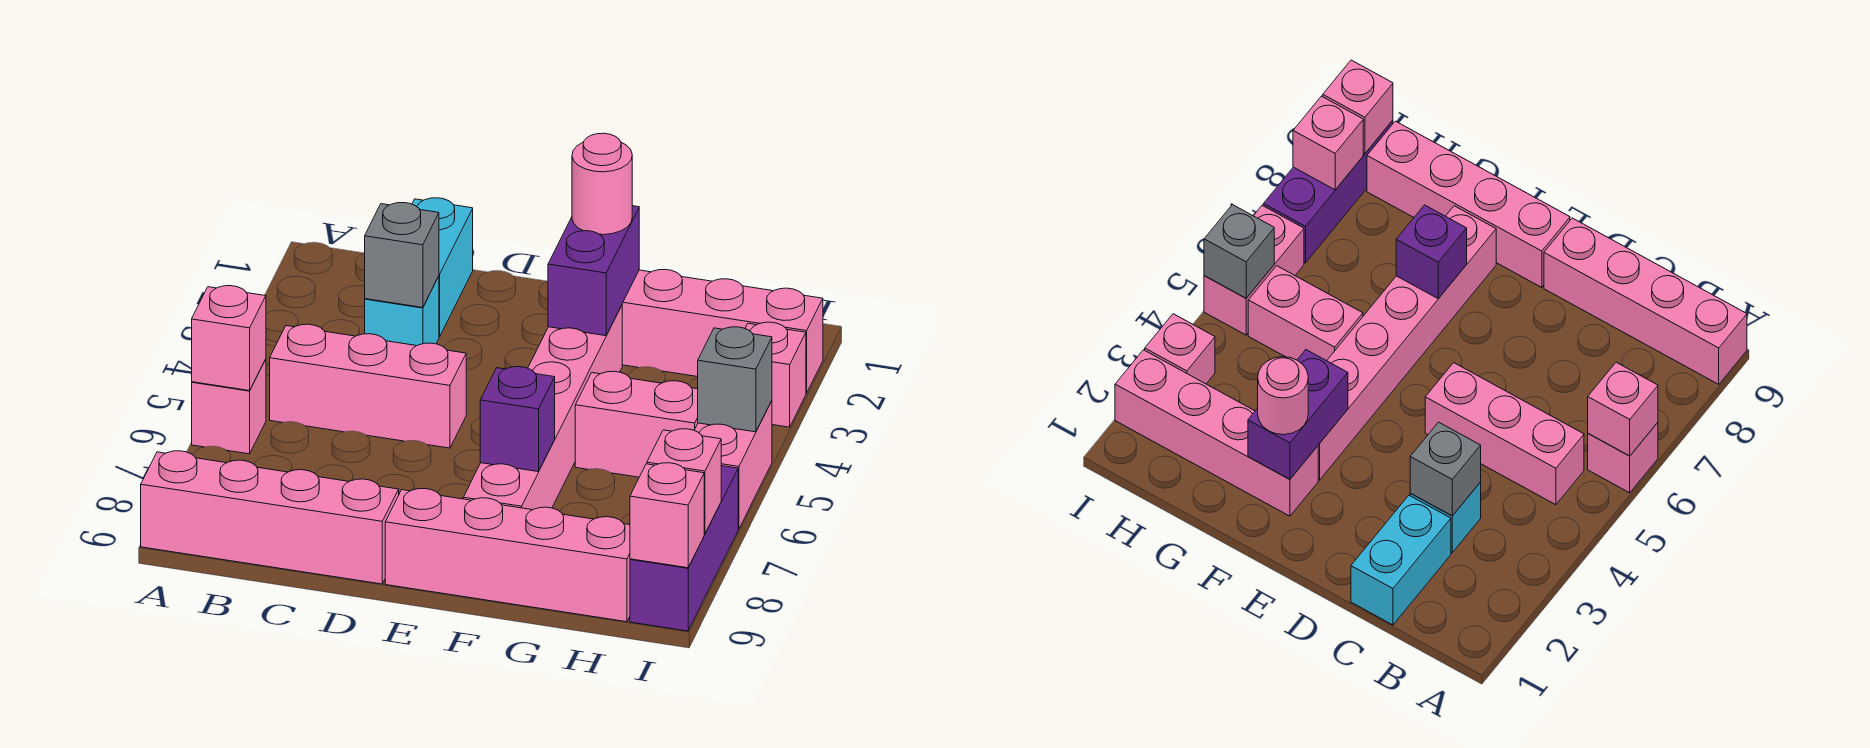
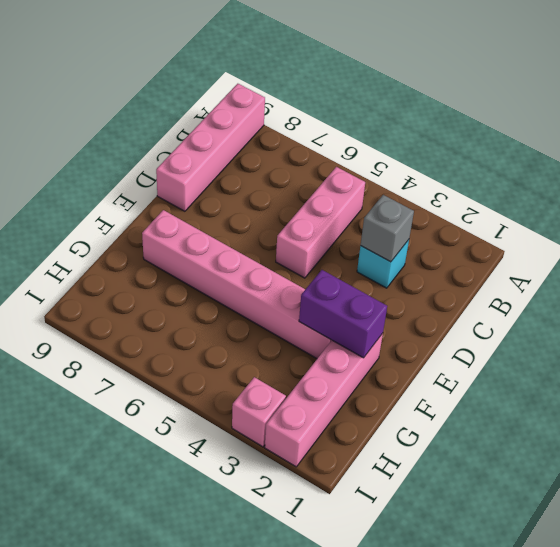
none -> pink 1x1 brick [192,359,266,454]
none -> cyan 1x2 brick [412,198,473,337]
none -> pink 1x4 brick [385,489,630,622]

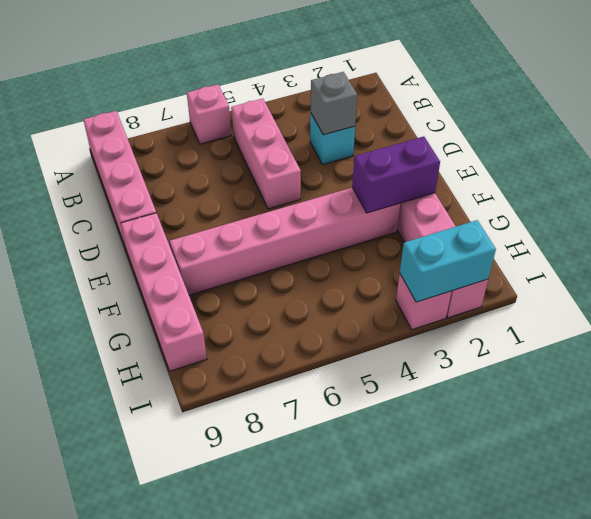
cyan 1x2 brick [400,220,496,302] -> cyan 1x2 brick moved to [412,198,473,337]
none -> pink 1x2 brick [575,371,698,477]
none -> pink 1x2 brick [694,401,772,529]
none -> purple 1x3 brick [630,466,738,631]

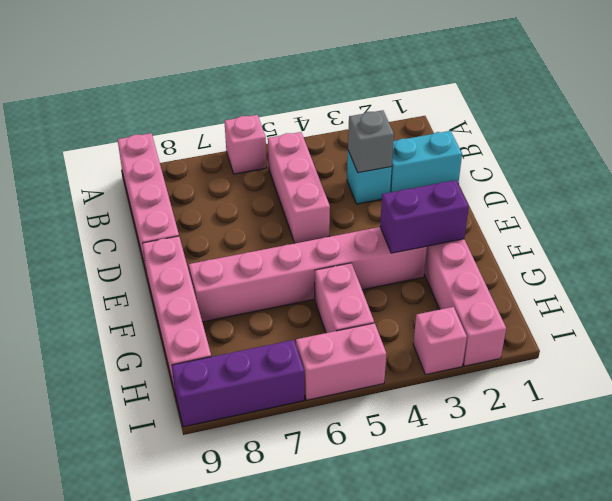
none -> pink 1x1 brick [192,286,266,391]
none -> purple 1x1 brick [480,367,555,472]
none -> grey 1x1 brick [698,327,772,432]

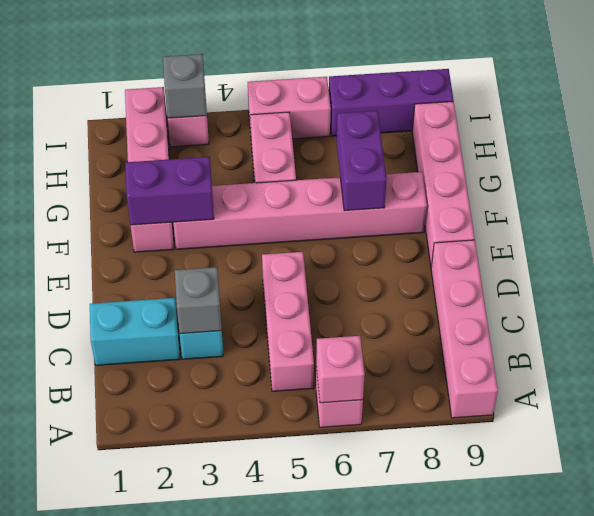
purple 1x2 brick [337,111,386,211] -> purple 1x1 brick [480,367,555,472]
grey 1x1 brick [163,54,207,118] -> grey 1x1 brick moved to [698,327,772,432]
none -> pink 1x1 brick [647,429,721,534]
none -> pink 1x1 brick [630,463,704,568]
none -> pink 1x1 round brick [572,133,632,235]

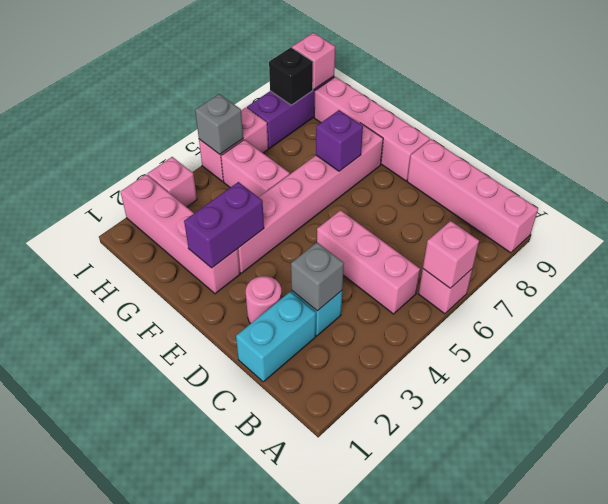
pink 1x1 round brick [246,276,282,324] -> pink 1x1 round brick moved to [572,133,632,235]
black 1x1 brick [269,48,313,105] -> pink 1x1 brick [647,429,721,534]

